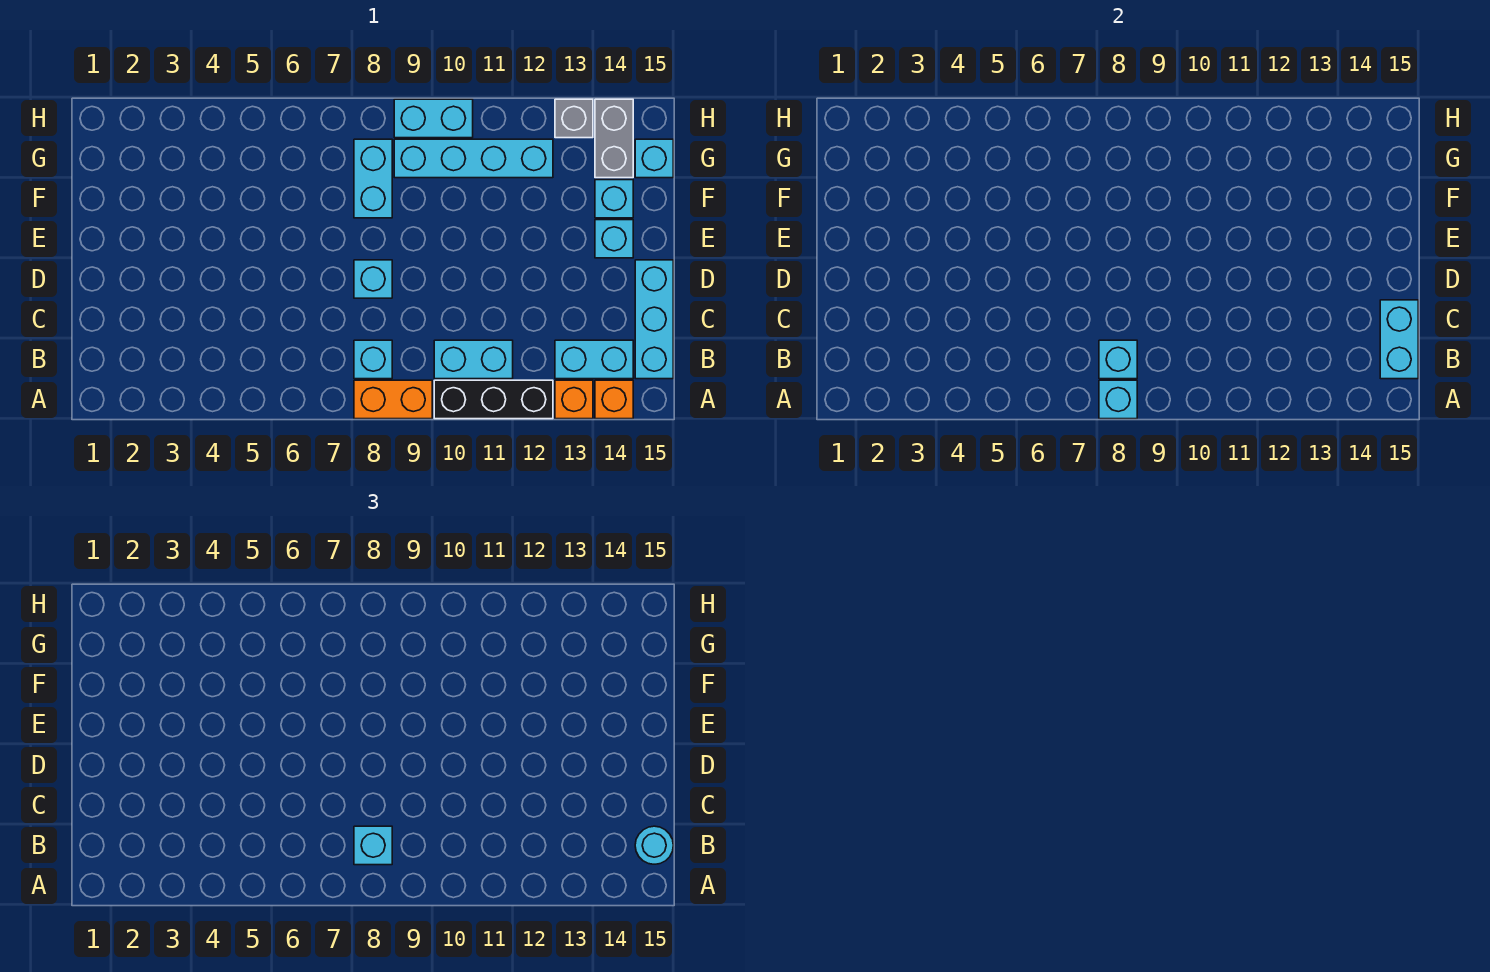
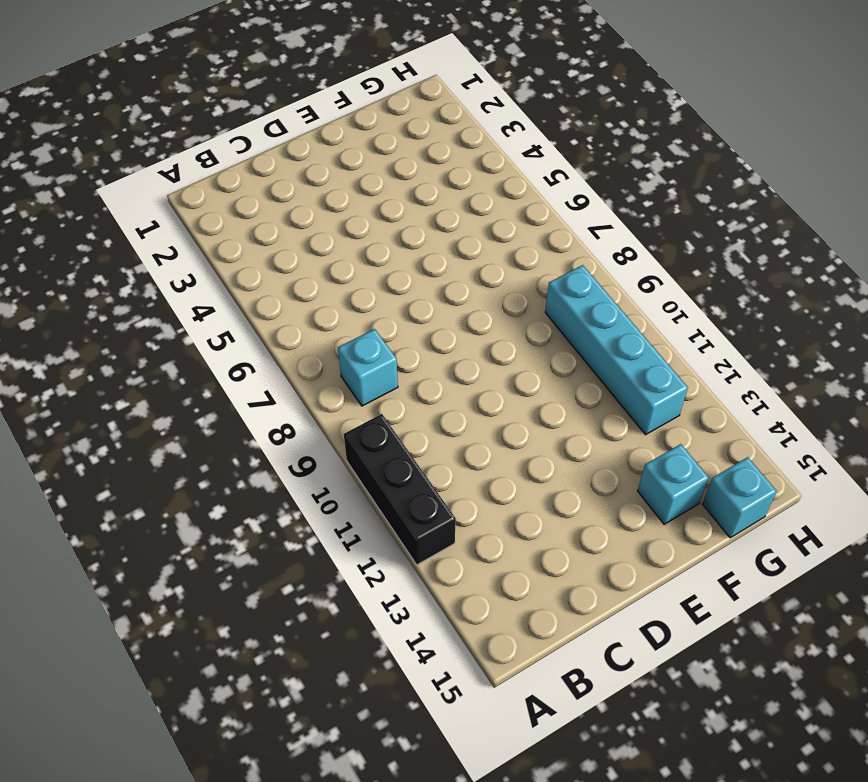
none -> orange 1x2 brick [354,380,432,419]
none -> orange 1x1 brick [555,380,593,419]
none -> orange 1x1 brick [595,380,633,419]

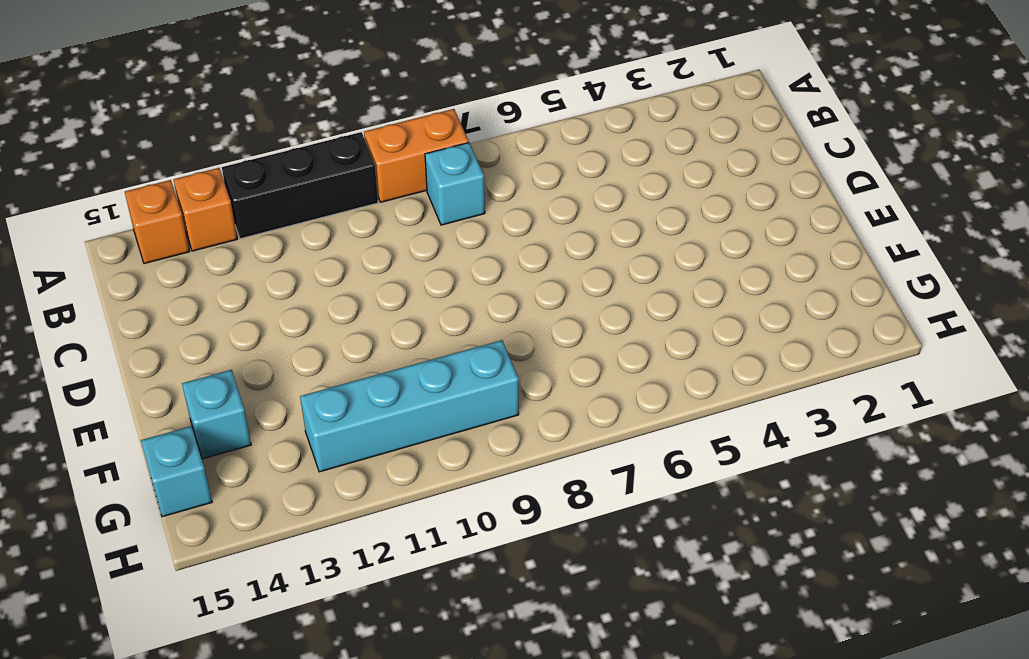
none -> cyan 1x2 brick [434,340,513,379]
none -> cyan 1x2 brick [555,340,633,379]
none -> cyan 1x3 brick [635,260,673,379]

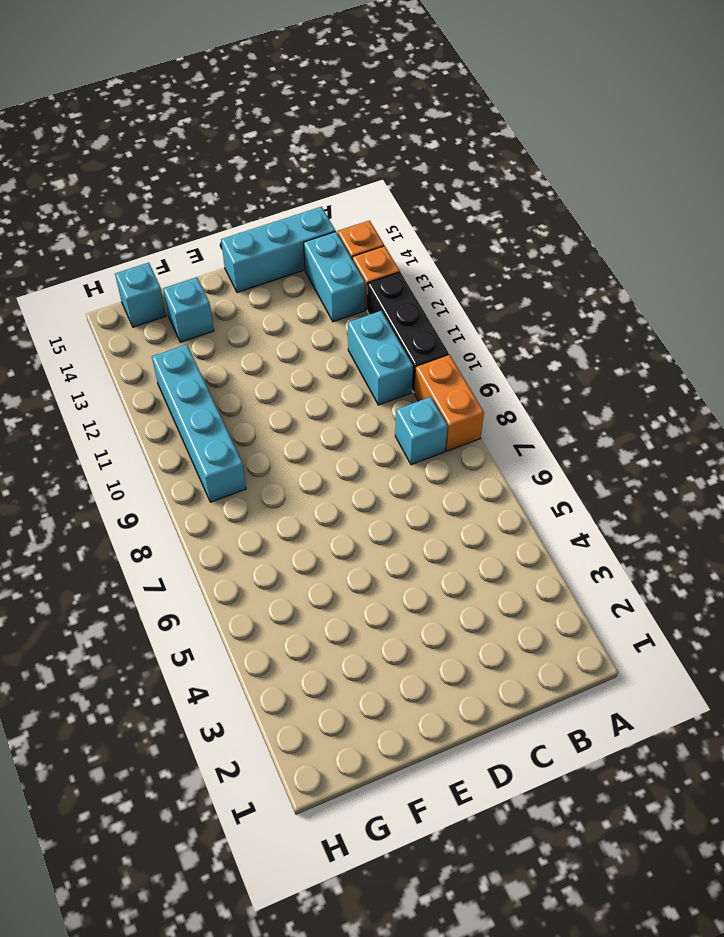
none -> cyan 1x1 brick [354,260,392,298]
none -> cyan 1x1 brick [595,220,633,258]
none -> cyan 1x2 brick [354,139,392,218]

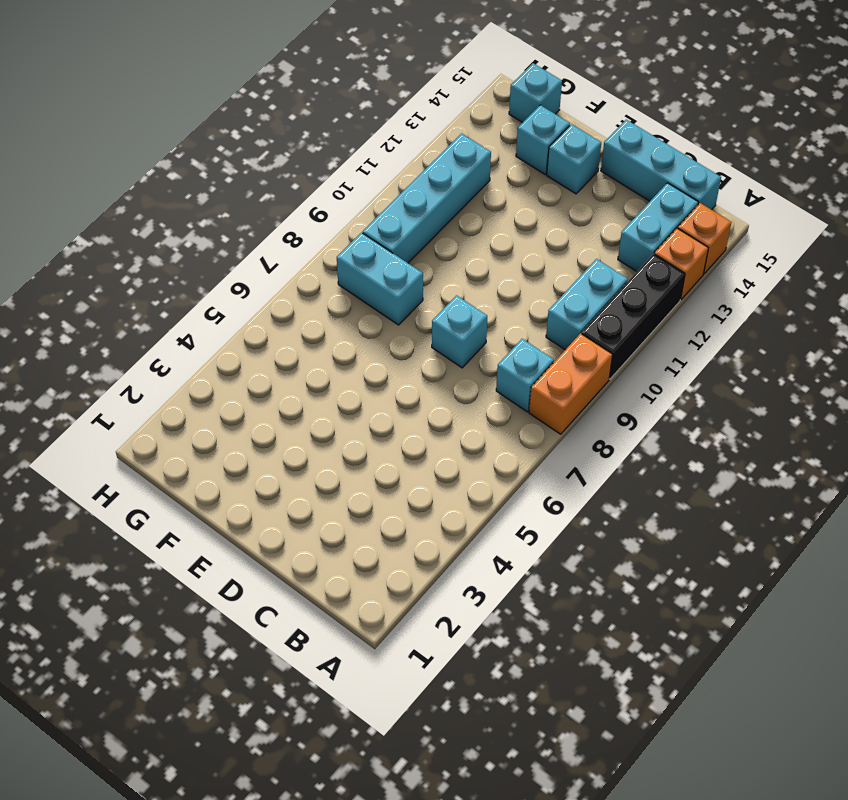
none -> grey 1x2 brick [595,99,633,178]
none -> cyan 1x2 brick [394,99,473,138]
none -> grey 1x1 brick [555,99,593,138]

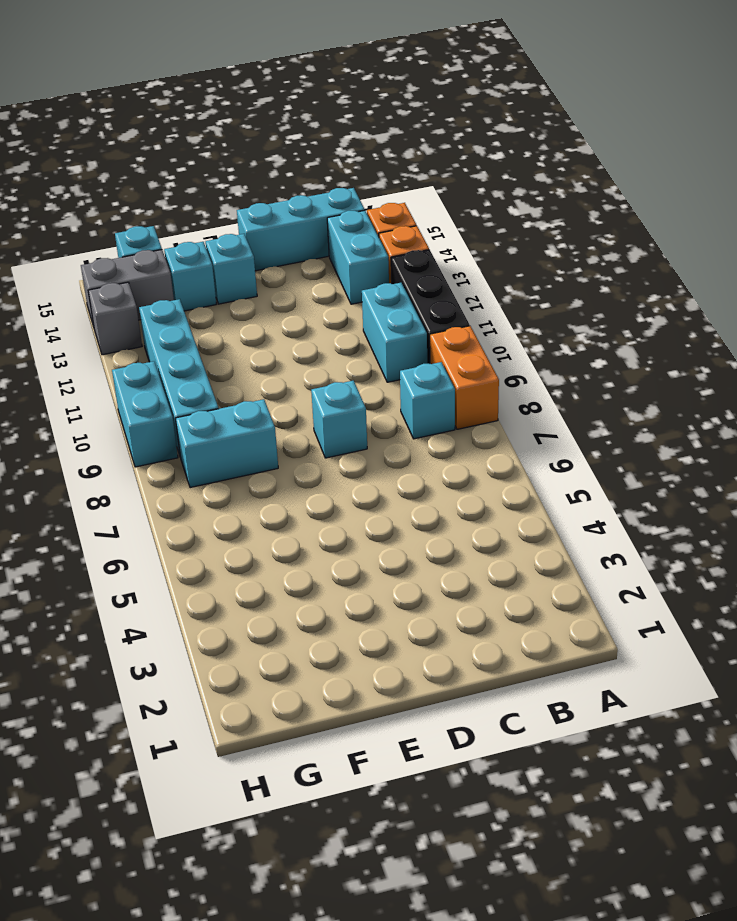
none -> cyan 1x1 brick [1099,380,1137,419]
none -> cyan 1x1 brick [1099,340,1137,379]
none -> cyan 1x2 brick [1380,300,1418,379]

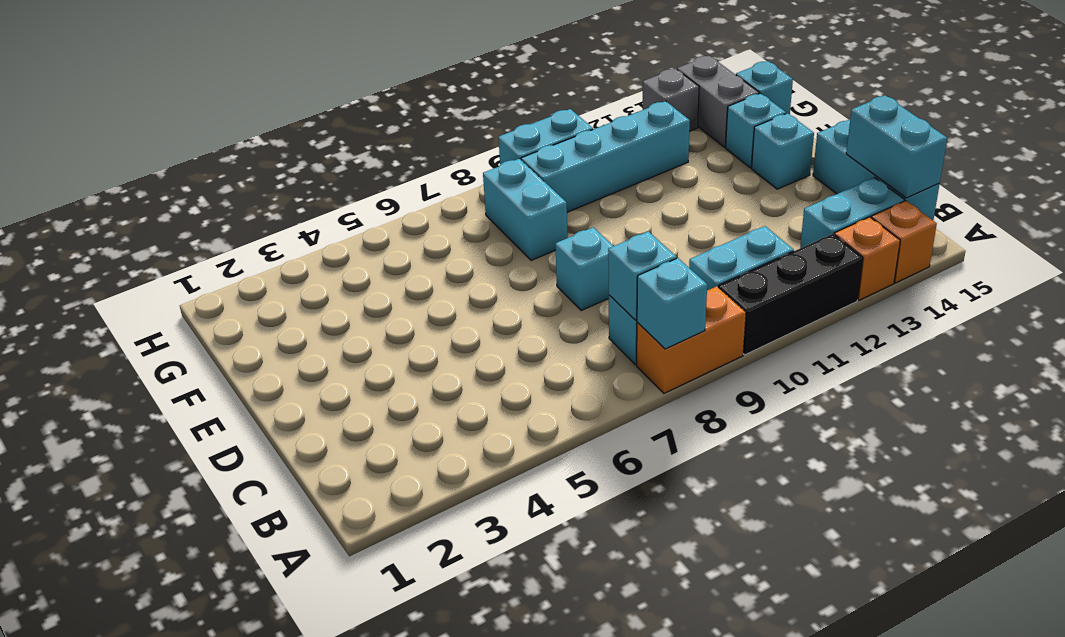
none -> cyan 1x1 brick [354,826,392,865]
none -> cyan 1x1 round brick [635,826,673,864]

